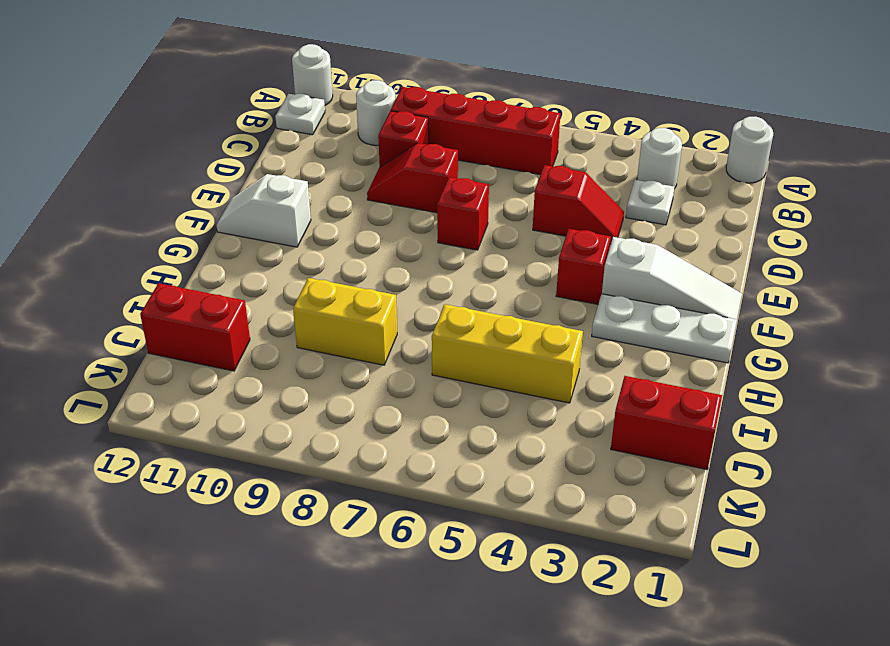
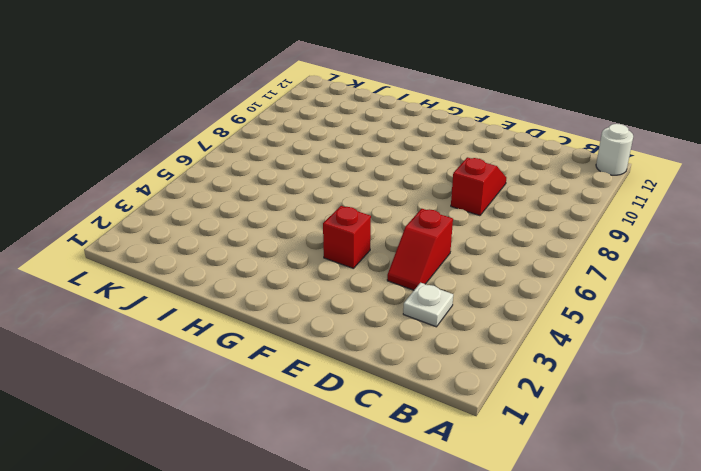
none -> white 1x1 round brick [726,117,773,183]
none -> white 1x1 round brick [637,128,682,189]
none -> red 1x4 brick [391,87,561,175]

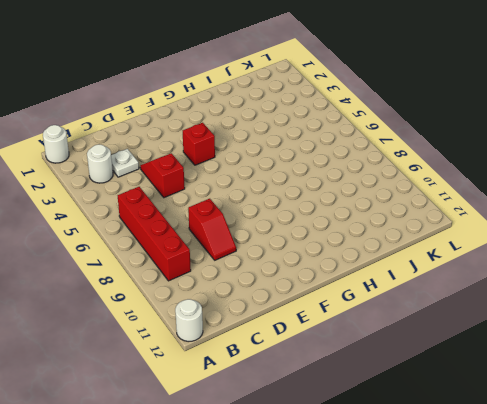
none -> white 1x1 round brick [356,80,396,145]
none -> white 1x1 plate [275,94,325,135]
none -> red 1x1 brick [378,111,429,167]

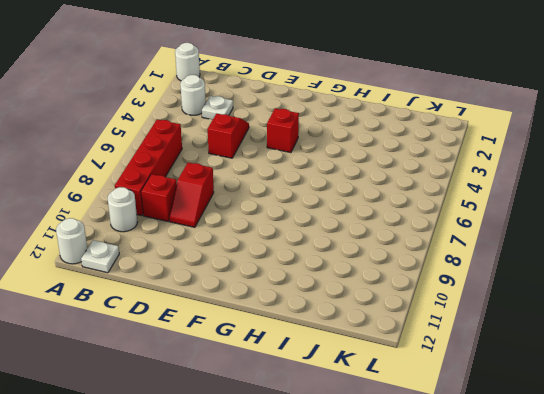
none -> red 1x1 brick [437,177,489,250]
none -> white 1x3 slope [602,237,742,319]
none -> white 1x2 slope [216,174,311,247]

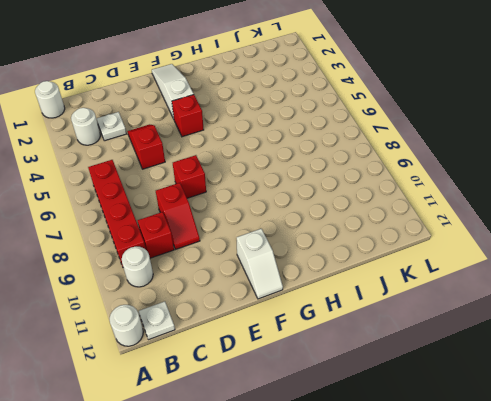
none -> white 1x3 plate [592,294,737,363]
none -> yellow 1x3 brick [432,304,583,403]
none -> yellow 1x2 brick [293,278,397,365]

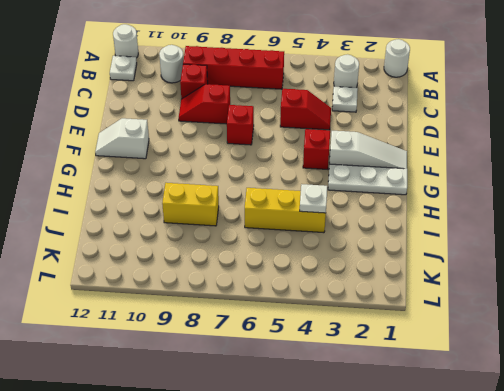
white 1x1 plate [300,184,327,213] -> none
none -> red 1x2 brick [611,376,722,470]
none -> red 1x2 brick [140,283,250,371]

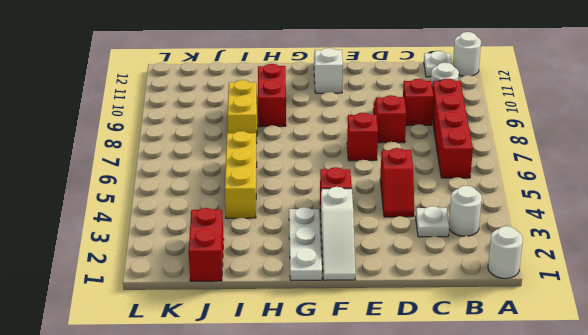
red 1x2 brick [258,64,286,127] -> red 1x2 brick moved to [140,283,250,371]

